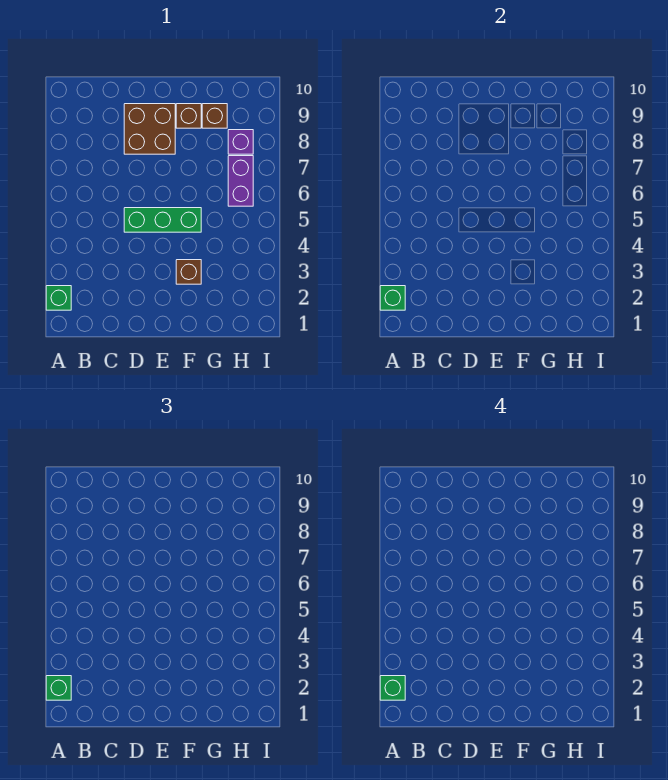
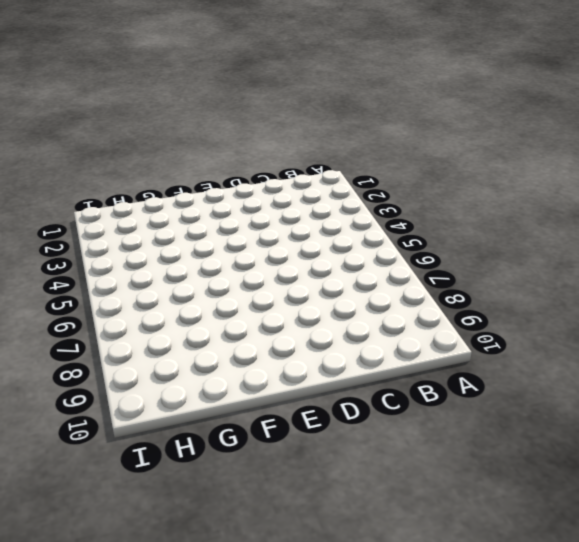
none -> green 1x1 brick [46,286,71,310]
none -> green 1x3 brick [124,208,201,232]

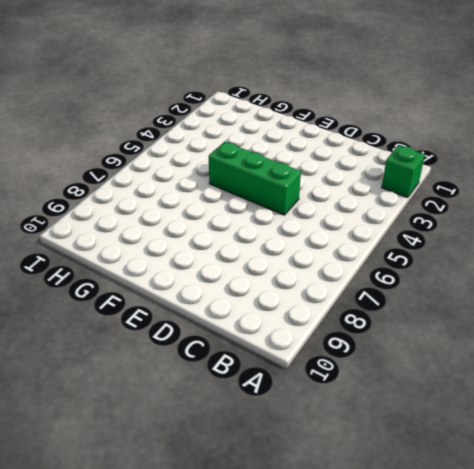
none -> brown 2x2 brick [124,104,175,154]
none -> brown 1x1 brick [176,260,201,284]

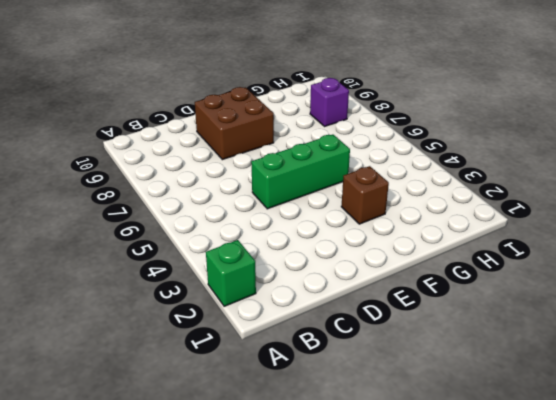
none -> brown 1x1 brick [176,104,201,128]
none -> brown 1x1 brick [202,104,227,128]

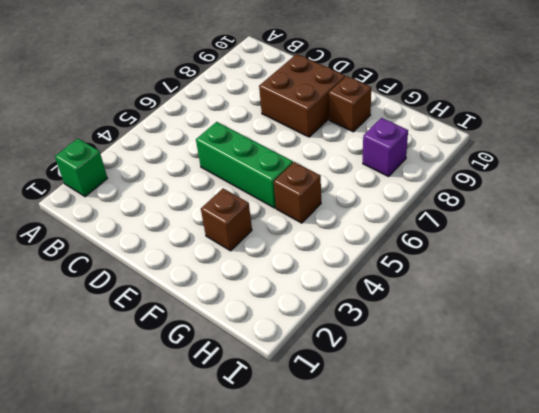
brown 1x1 brick [274,162,321,223] -> brown 1x1 brick moved to [202,104,227,128]
none -> purple 1x2 brick [228,156,253,206]
none -> green 1x1 brick [380,286,405,310]

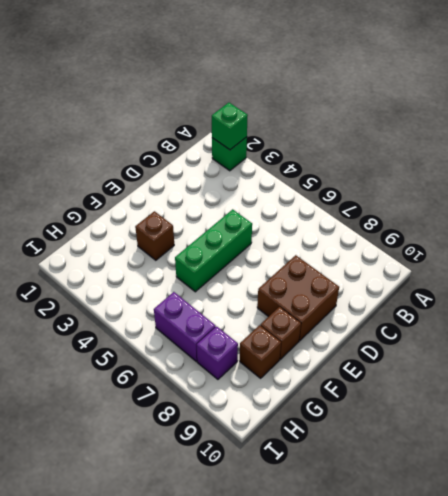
none -> green 1x1 brick [46,676,71,700]
none -> green 1x1 brick [380,676,405,700]

